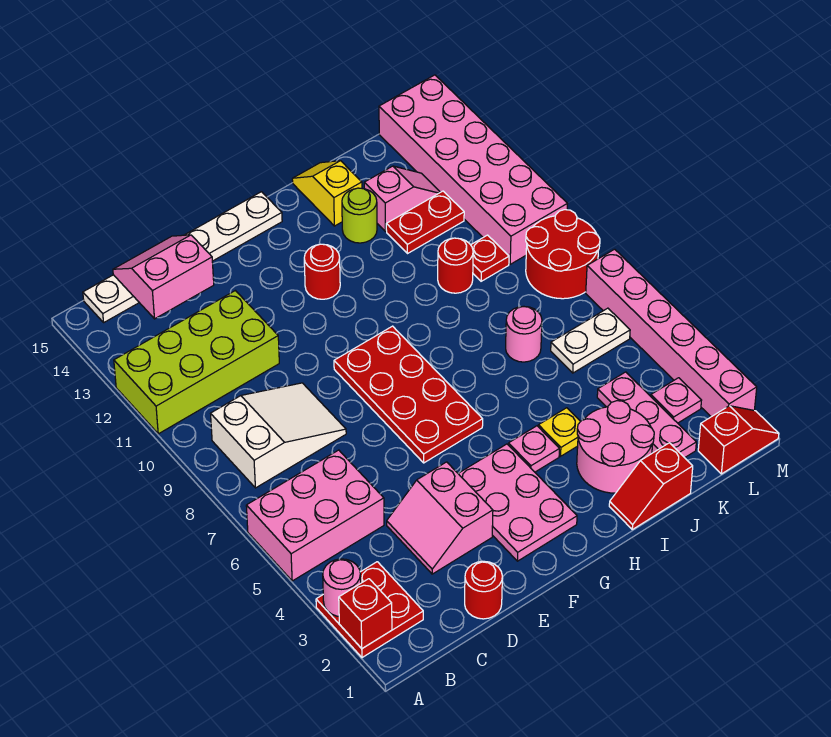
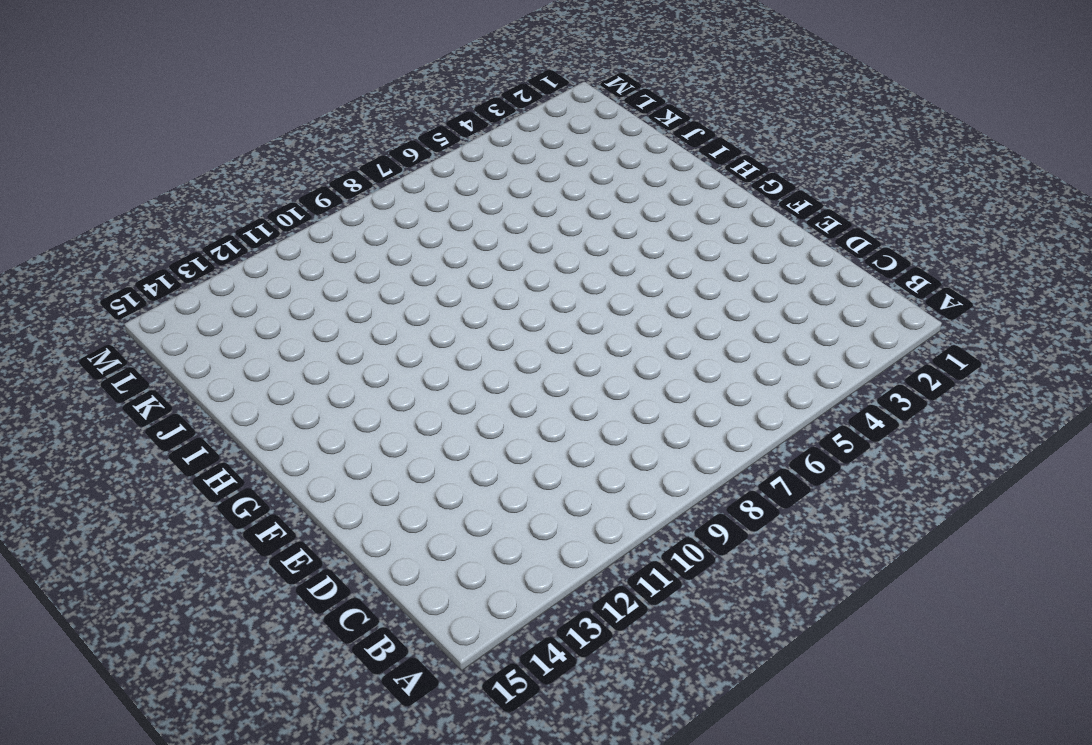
none -> red 2x2 plate [316,562,423,658]
none -> pink 2x3 brick [246,450,384,581]
none -> lime 2x4 brick [114,291,279,434]
none -> white 2x3 slope [211,383,346,488]

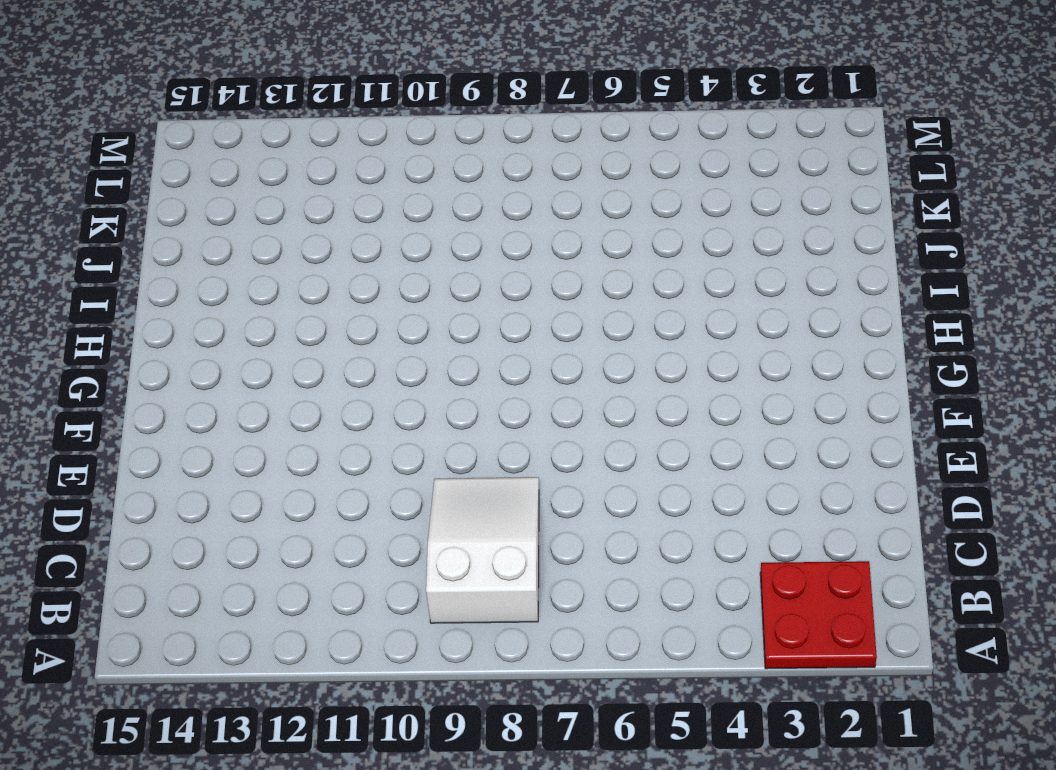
none -> pink 2x3 brick [246,450,384,581]
none -> lime 2x4 brick [114,291,279,434]
none -> white 1x6 plate [83,192,282,322]
none -> red 1x1 round brick [465,561,502,619]

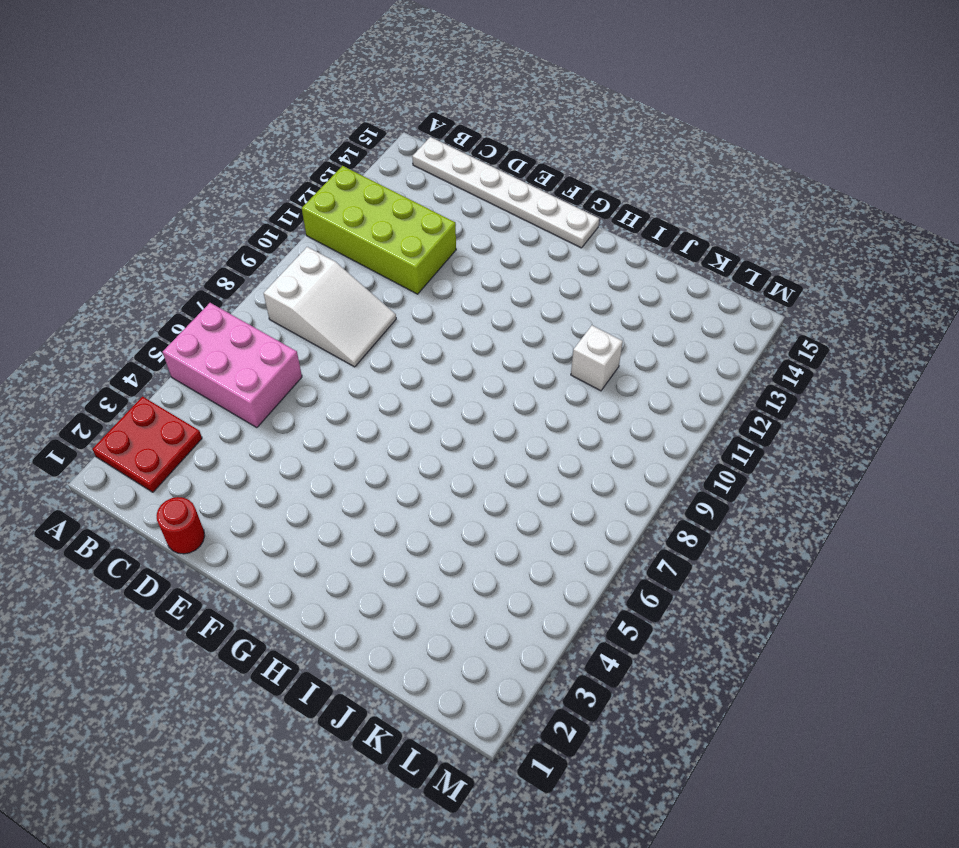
white 1x1 brick [571,325,623,391] -> none
none -> pink 2x2 slope [387,462,493,574]
none -> pink 2x3 plate [458,444,577,561]
none -> red 2x4 plate [334,326,483,463]
none -> red 1x1 round brick [304,244,340,299]

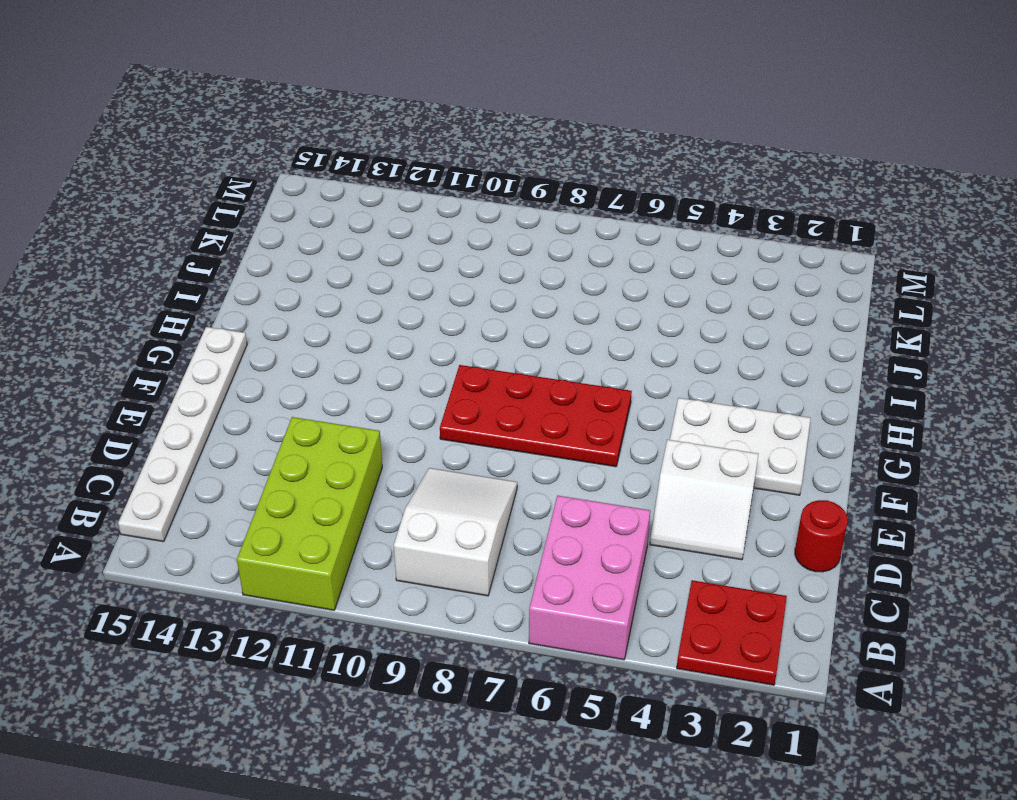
white 2x2 slope [650,440,758,560] -> pink 2x2 slope [387,462,493,574]
white 2x3 plate [670,398,811,495] -> pink 2x3 plate [458,444,577,561]
none -> red 1x1 round brick [304,244,340,299]
none -> pink 1x1 plate [508,426,559,472]
none -> red 1x2 slope [609,443,693,529]
none -> pink 2x2 round brick [577,401,654,493]

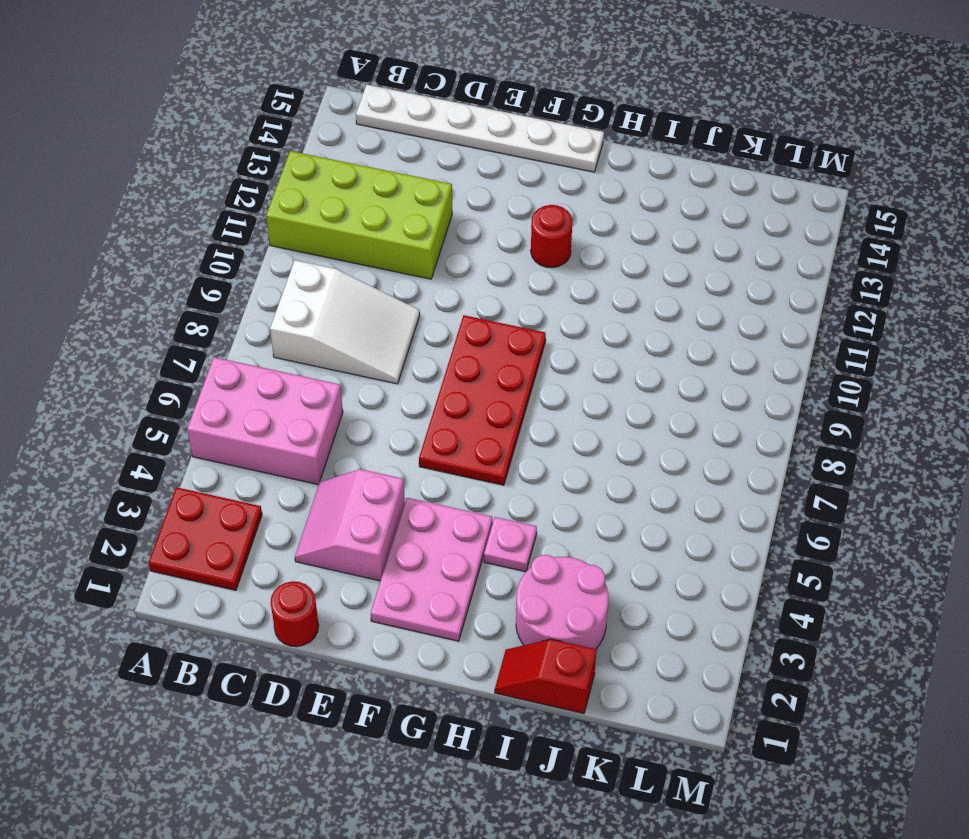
none -> yellow 1x1 plate [538,408,581,456]
none -> lime 1x1 round brick [342,188,377,243]
none -> yellow 1x2 slope [292,161,362,226]
none -> pink 1x1 round brick [506,306,542,362]

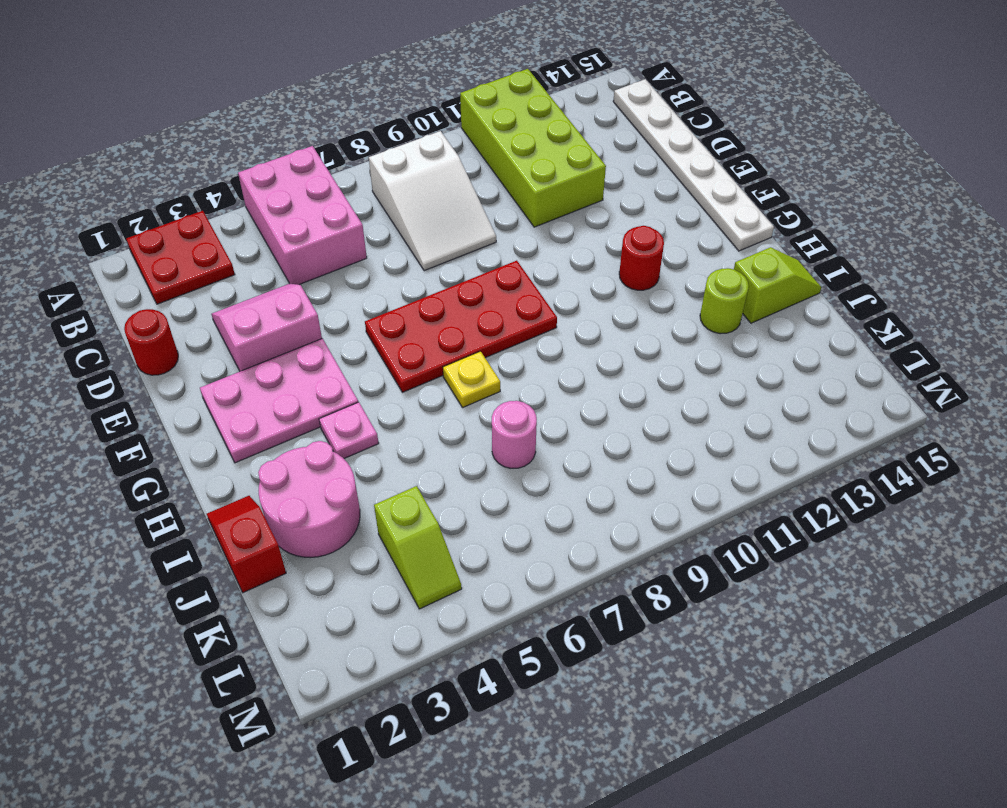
yellow 1x1 plate [443,351,500,408] -> yellow 1x1 plate moved to [538,408,581,456]
lime 1x2 slope [734,247,821,323] -> yellow 1x2 slope [292,161,362,226]
lime 1x2 slope [374,486,462,609] -> pink 1x3 plate [597,372,696,458]
none -> red 1x1 round brick [438,238,473,293]
none -> red 1x2 plate [386,191,464,254]
none -> pink 1x2 slope [364,166,440,231]
none -> white 1x2 plate [551,308,630,373]

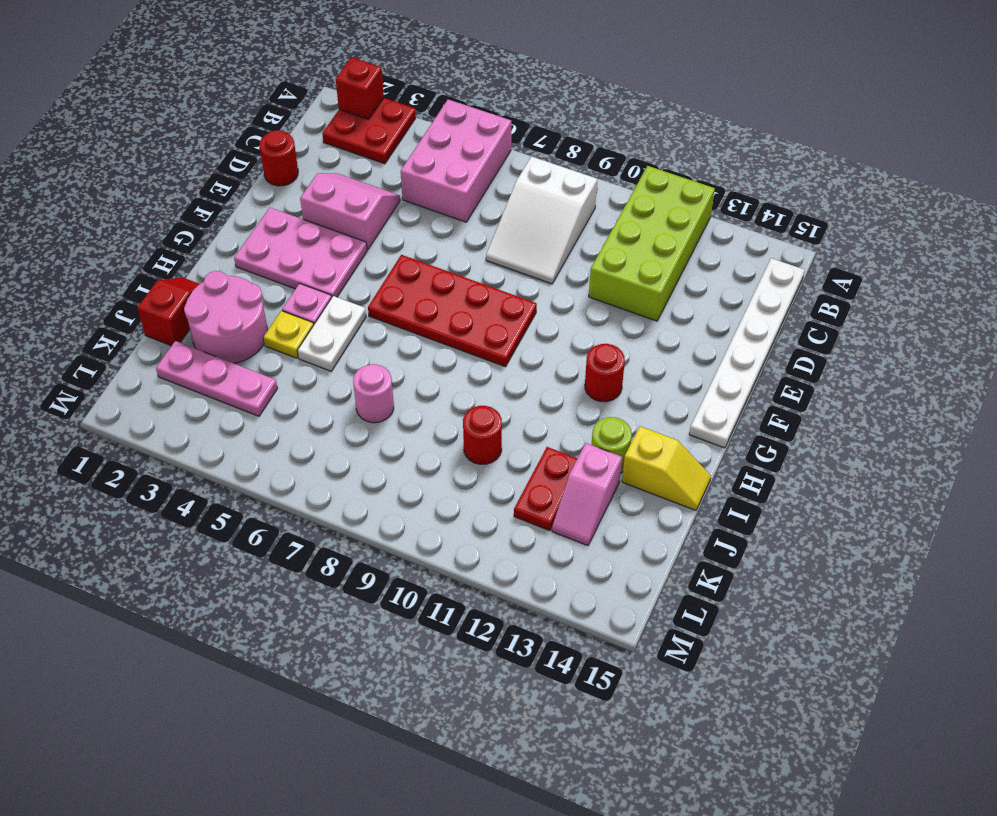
white 1x2 plate [297,296,366,371] -> white 1x2 plate moved to [551,308,630,373]
none -> red 1x1 plate [471,235,509,281]
none -> red 1x2 slope [698,406,779,474]
none -> pink 1x1 plate [651,378,702,423]
none -> red 2x2 round brick [526,210,600,299]

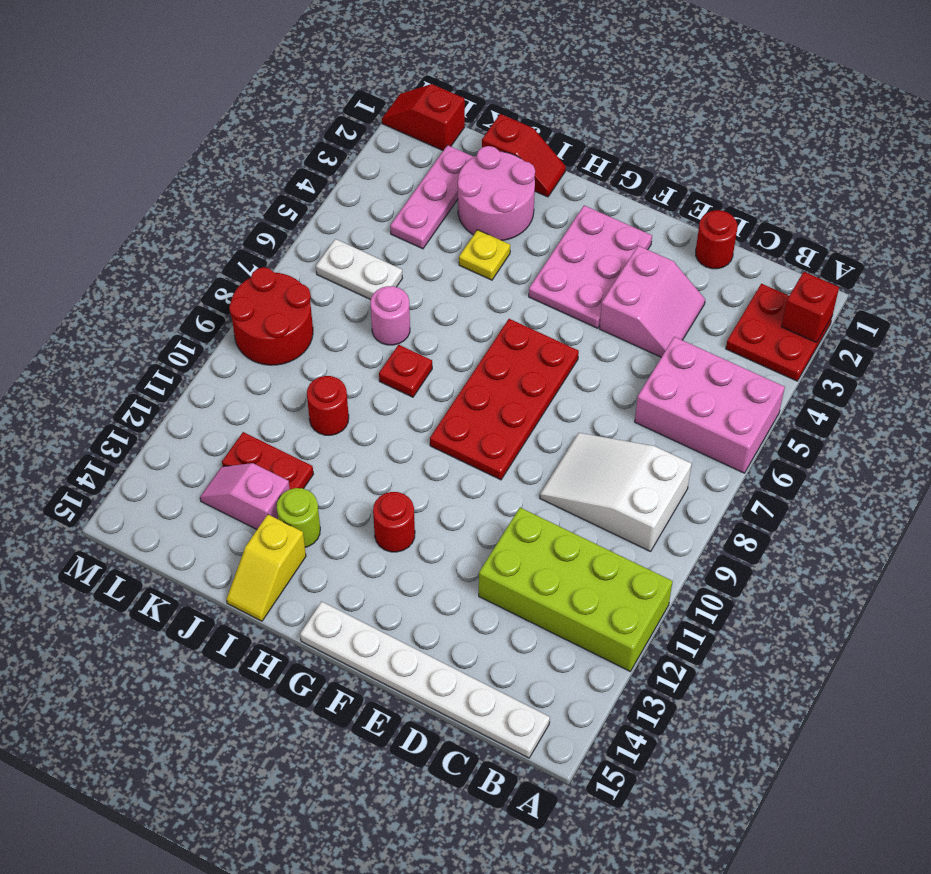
red 1x1 plate [379,345,432,397] -> red 1x1 plate moved to [471,235,509,281]
none -> pink 1x1 plate [508,426,559,472]
none -> pink 1x1 plate [651,378,702,423]
none -> pink 2x6 brick [379,75,567,264]
none -> pink 1x6 brick [586,249,757,417]

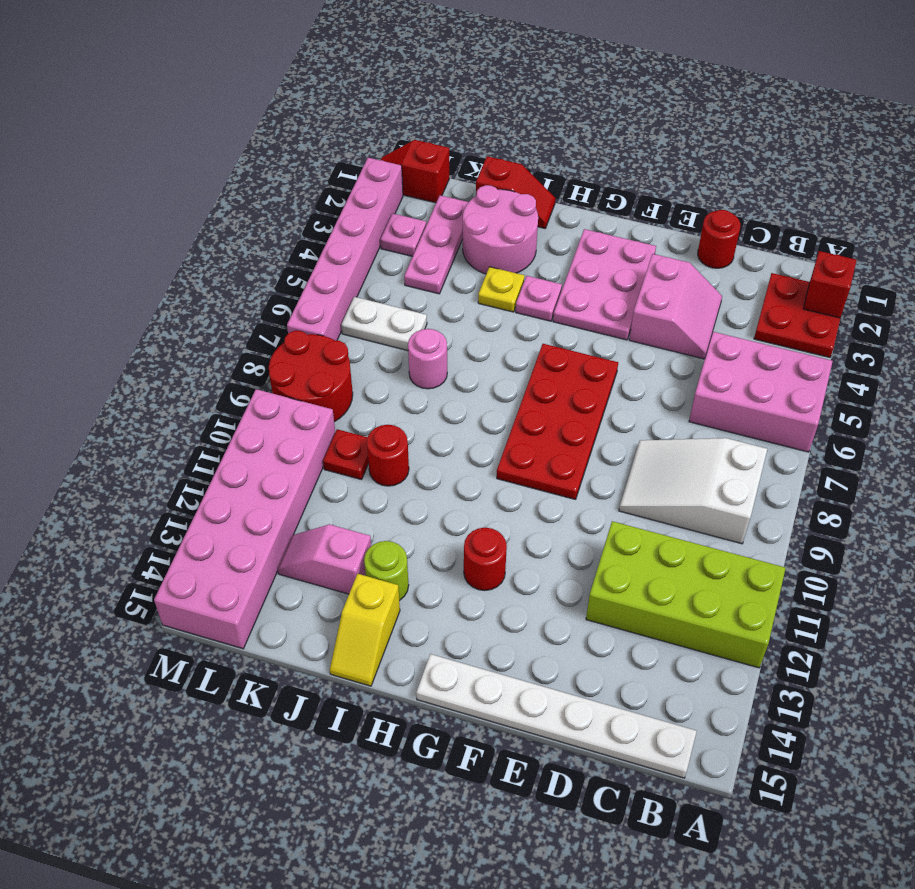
none -> red 1x2 plate [386,191,464,254]
none -> pink 1x1 round brick [323,559,361,616]
none -> pink 2x2 slope [113,235,214,319]

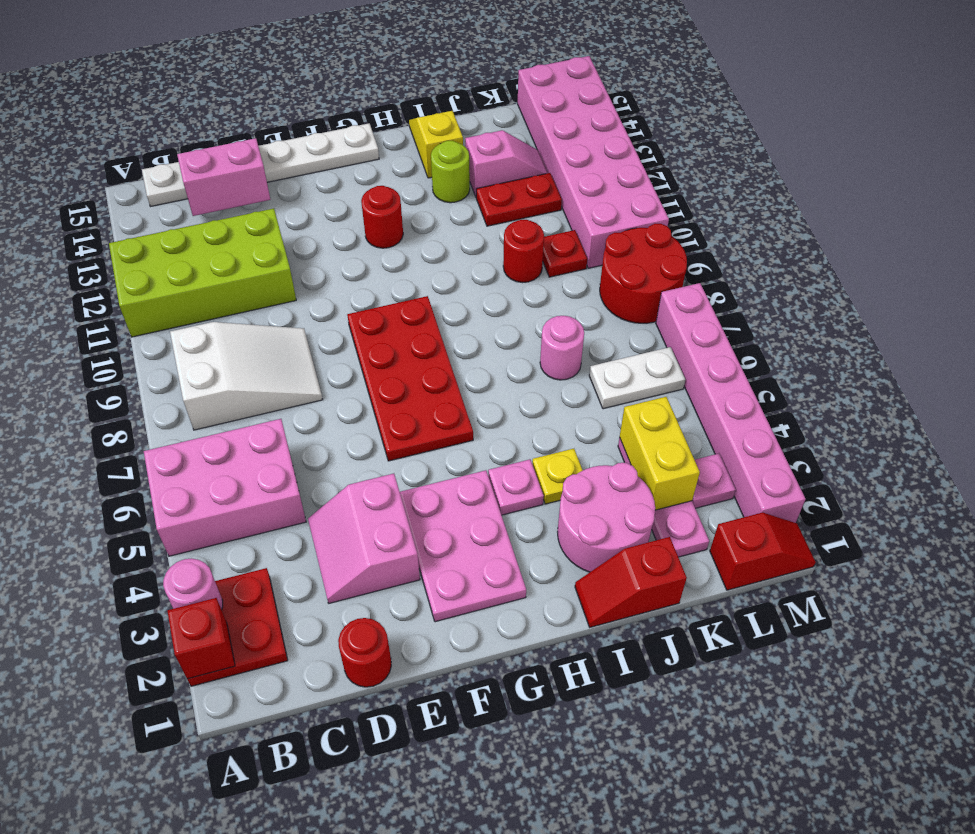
yellow 1x2 brick [620,397,700,510] -> none

